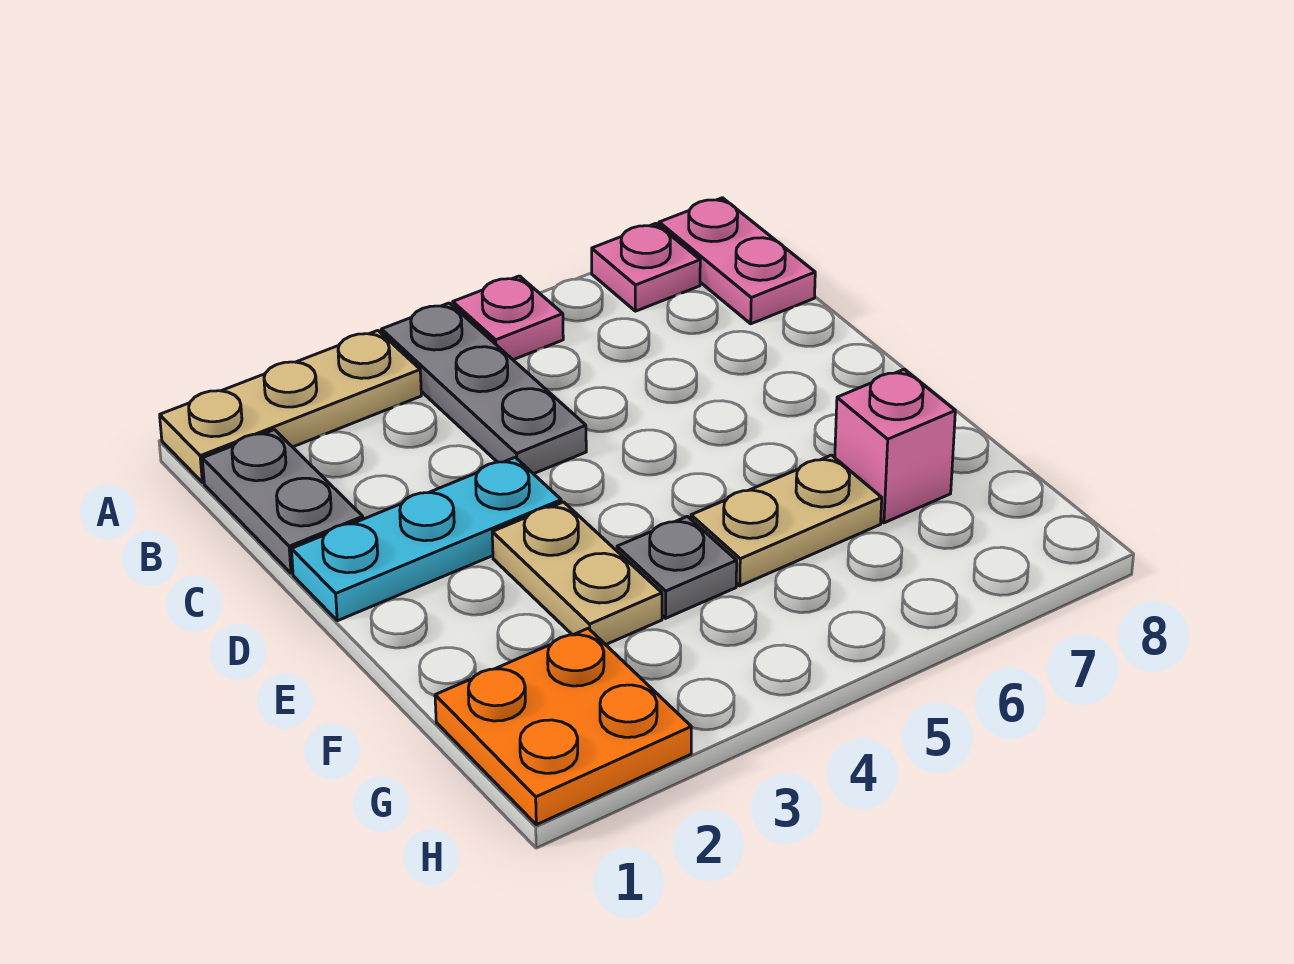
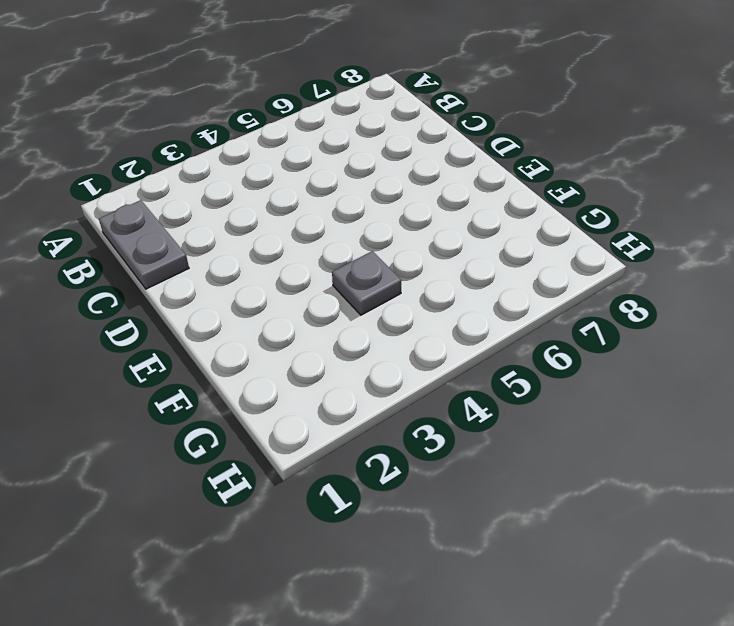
none -> tan 1x3 plate [160,331,421,483]
none -> grey 1x3 plate [381,303,586,474]
none -> pink 1x1 plate [453,276,563,360]

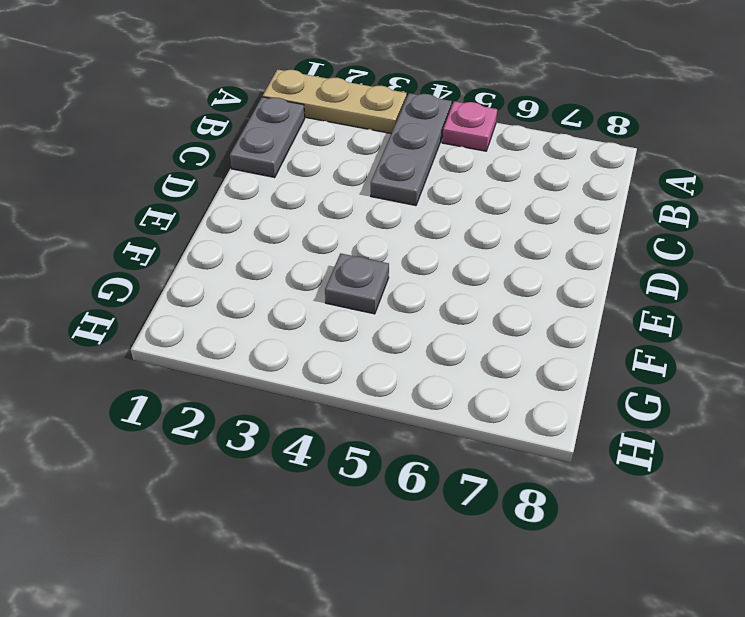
none -> pink 1x1 plate [592,223,700,311]
none -> pink 1x2 plate [659,198,815,324]
none -> cyan 1x3 plate [291,457,562,621]

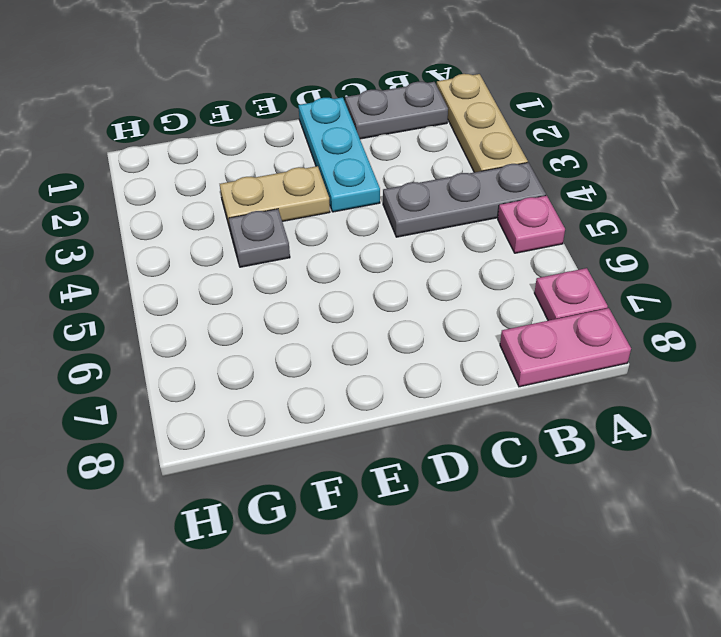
none -> tan 1x2 plate [691,455,882,586]
none -> pink 1x1 brick [835,369,955,523]
none -> orange 2x2 plate [435,628,691,825]

